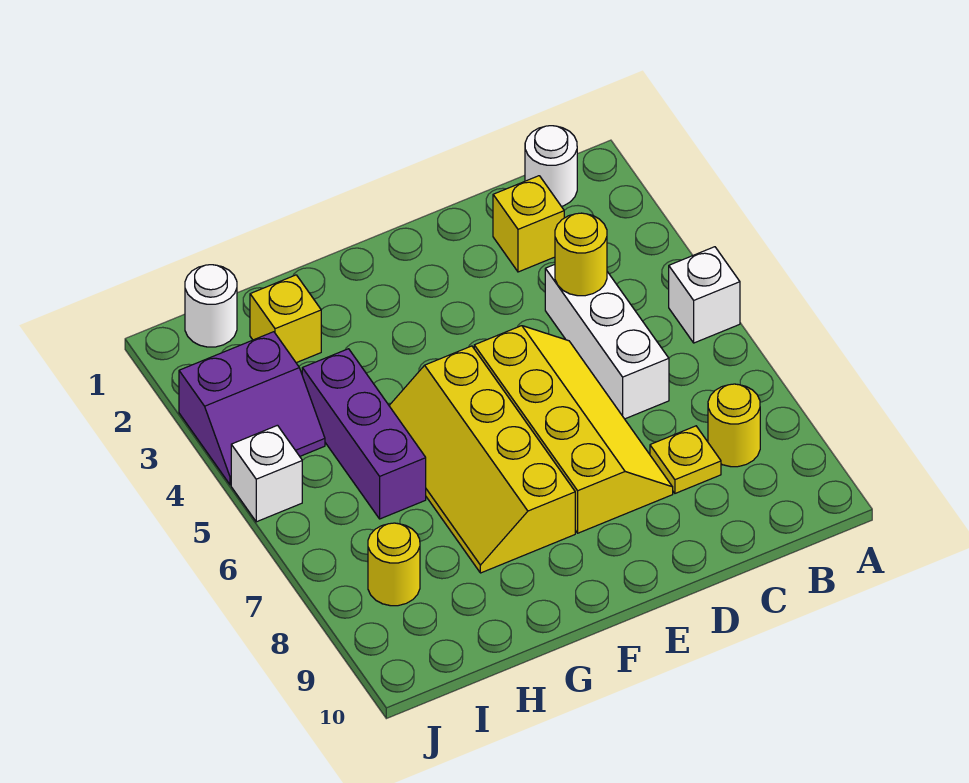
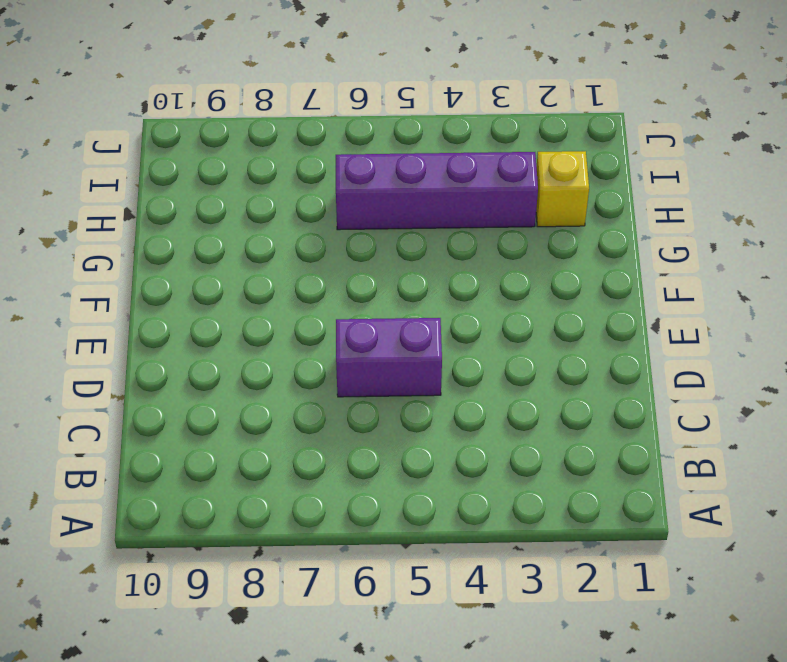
purple 1x2 brick [336,318,442,397] -> yellow 2x4 slope [474,326,673,533]
purple 1x4 brick [336,152,538,230] -> purple 1x3 brick [302,349,426,519]
none -> white 1x1 brick [669,247,740,343]
none -> white 1x1 round brick [525,126,577,206]
none -> yellow 1x1 round brick [708,384,760,467]

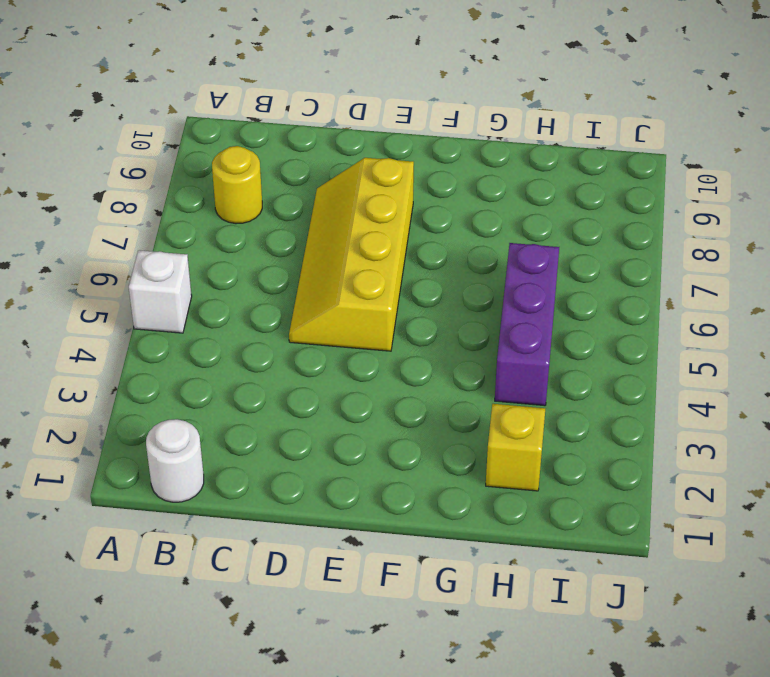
none -> yellow 1x1 brick [493,176,564,272]
none -> white 1x3 brick [545,265,669,419]
none -> yellow 1x1 plate [650,426,721,493]

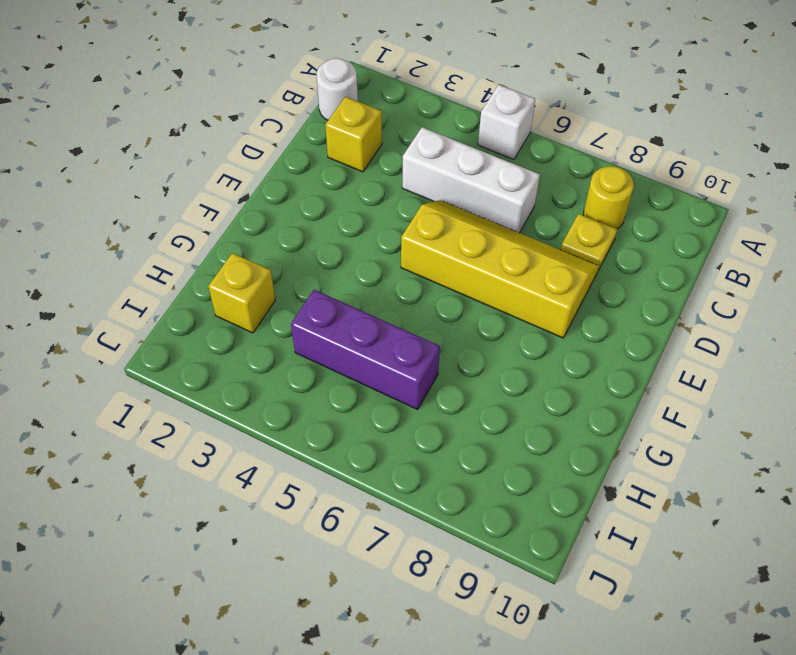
none -> yellow 2x4 slope [389,346,575,573]
none -> white 1x1 round brick [185,265,237,347]
none -> purple 2x2 slope [179,332,325,485]

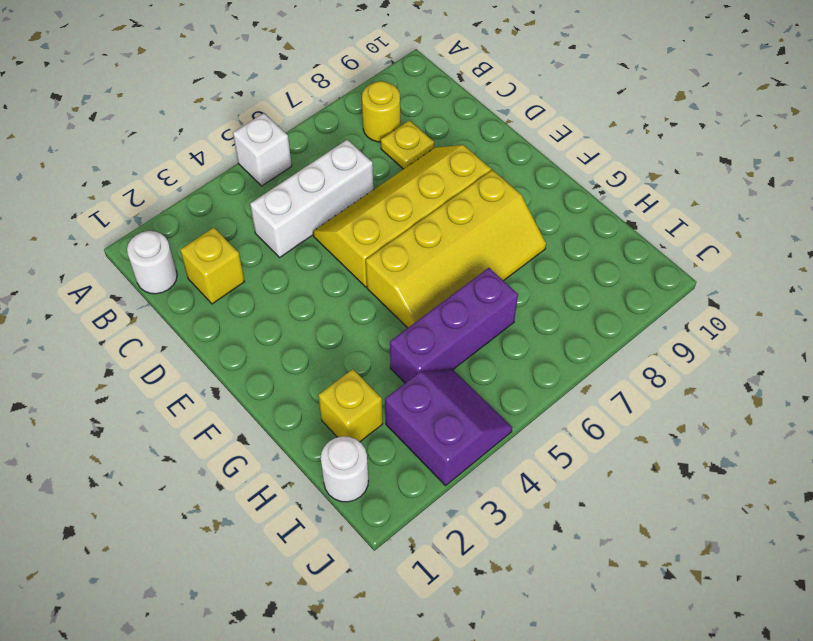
none -> yellow 1x1 round brick [368,523,420,606]
none -> white 1x1 brick [231,425,302,522]
none -> yellow 1x1 round brick [555,213,607,296]

